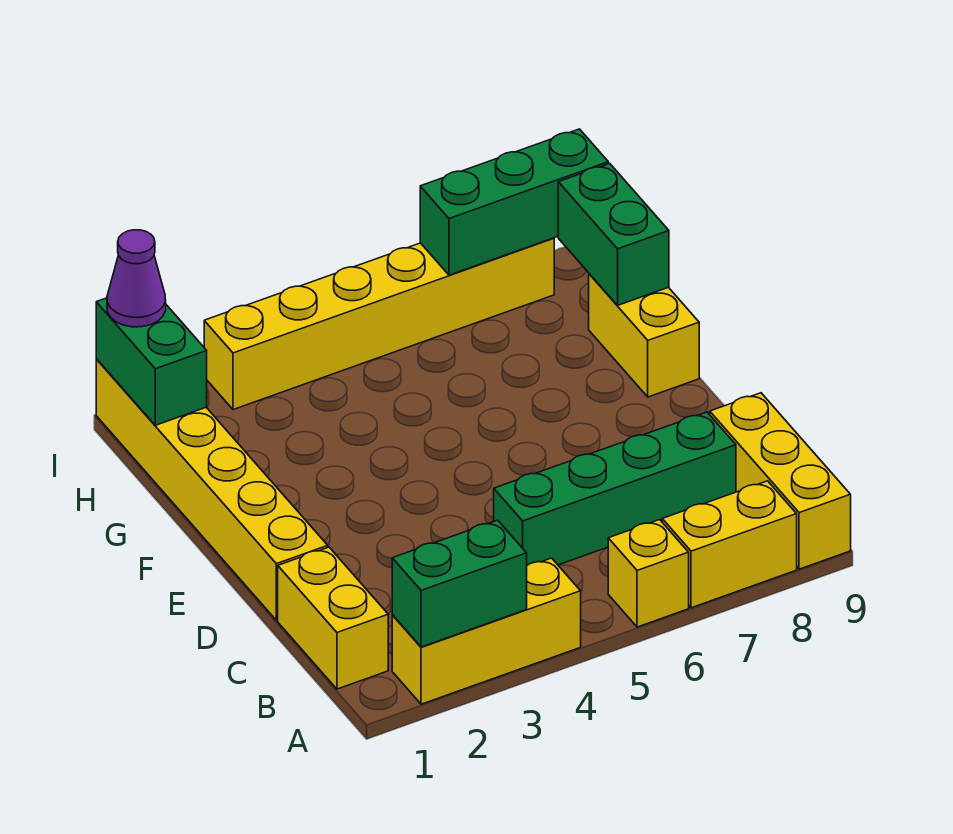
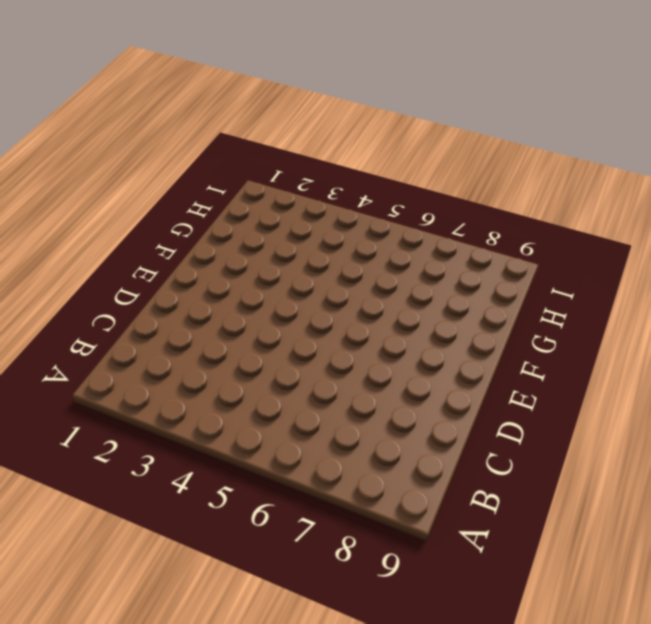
none -> yellow 1x3 brick [392,558,581,704]
none -> yellow 1x1 brick [608,520,689,627]
none -> yellow 1x2 brick [662,481,797,608]

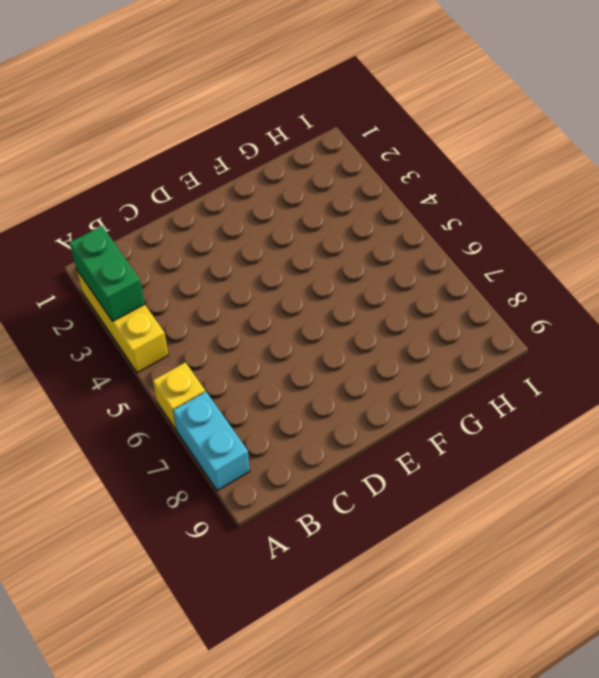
cyan 1x2 brick [173,392,250,491] -> yellow 1x2 brick [662,481,797,608]
none -> yellow 1x3 brick [710,393,851,569]
none -> yellow 1x2 brick [278,547,388,689]
none -> green 1x4 brick [494,412,736,565]

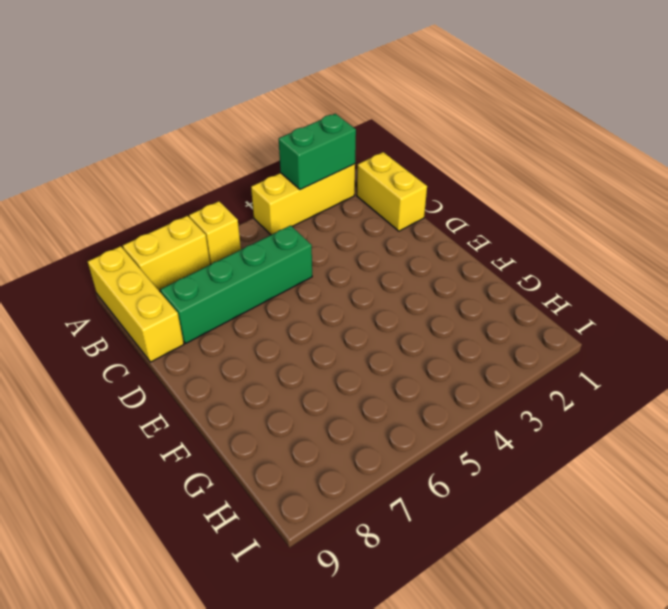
none -> yellow 1x6 brick [96,359,328,620]
none -> yellow 1x2 brick [589,274,699,397]
none -> yellow 1x6 brick [204,238,554,410]

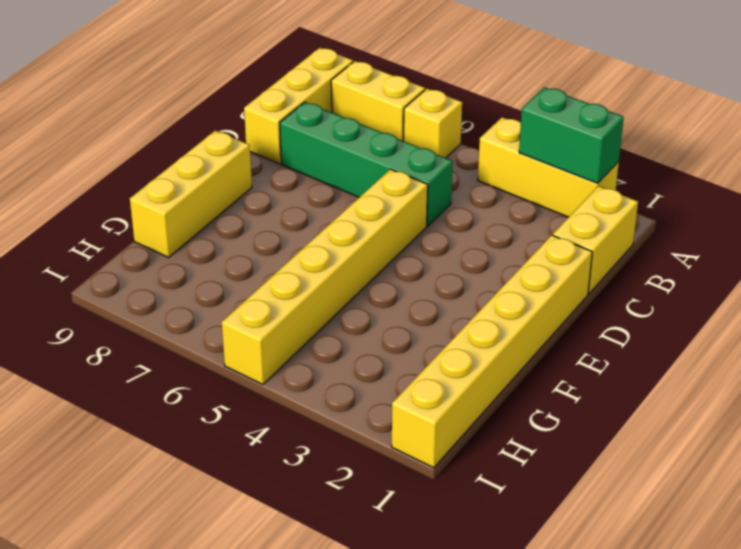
yellow 1x6 brick [222,169,428,385] -> yellow 1x6 brick turned to [204,238,554,410]
yellow 1x3 brick [130,130,252,257] -> yellow 1x2 brick [589,274,699,397]
none -> green 1x2 brick [558,163,669,305]
none -> green 1x2 brick [96,298,207,425]
none -> green 1x3 brick [420,129,608,275]

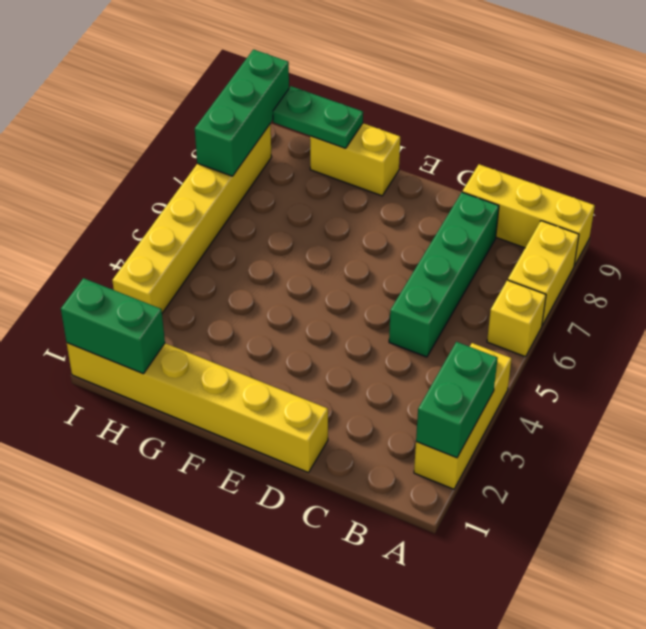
green 1x2 plate [273,86,363,148] -> green 1x2 brick [558,163,669,305]
none -> yellow 1x2 brick [278,547,388,689]
none -> purple 1x1 cone [107,230,166,327]

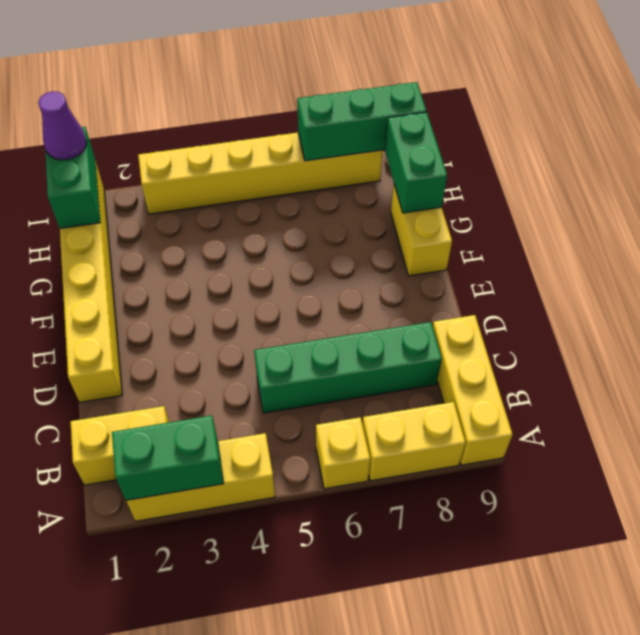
yellow 1x2 brick [71,406,169,485] -> yellow 1x2 brick turned to [278,547,388,689]

